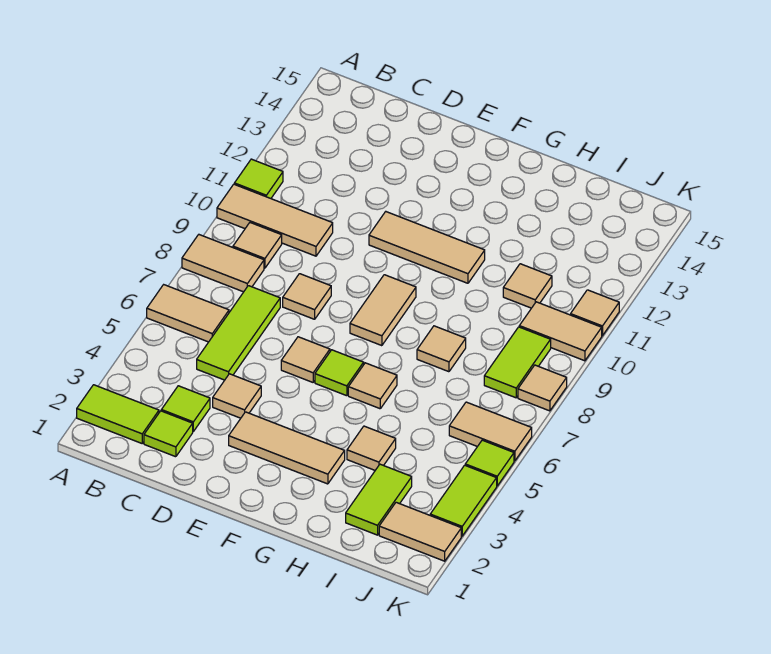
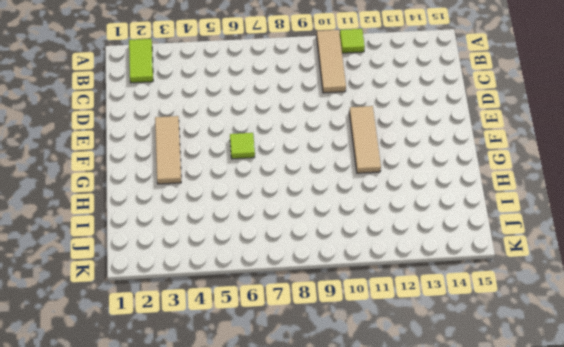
none -> tan 1x2 tile [147,285,229,342]
none -> tan 1x2 tile [182,235,264,292]
none -> tan 1x1 tile [233,223,282,268]

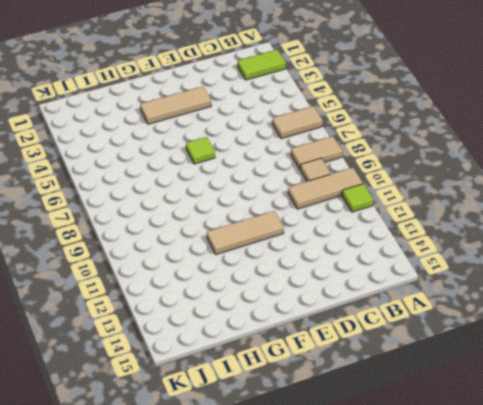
none -> lime 1x1 tile [144,411,193,457]
none -> lime 1x1 tile [161,386,210,431]
none -> lime 1x3 tile [197,286,280,380]

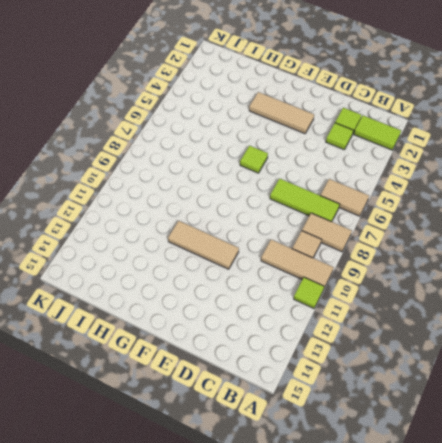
lime 1x3 tile [270,179,340,222] -> lime 1x3 tile turned to [197,286,280,380]
none -> tan 1x1 tile [213,374,261,418]
none -> tan 1x1 tile [283,274,331,319]
none -> tan 1x1 tile [281,337,330,382]

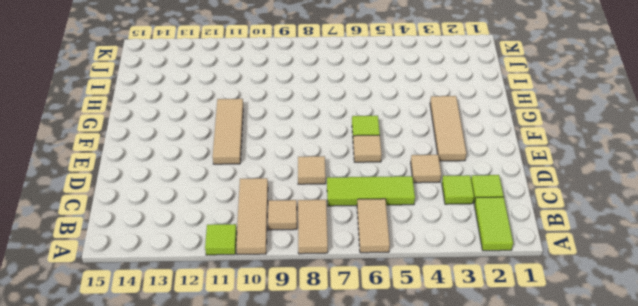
none -> tan 1x2 tile [350,275,416,346]
none -> tan 1x1 tile [348,363,397,409]
none -> tan 1x1 tile [347,426,396,470]

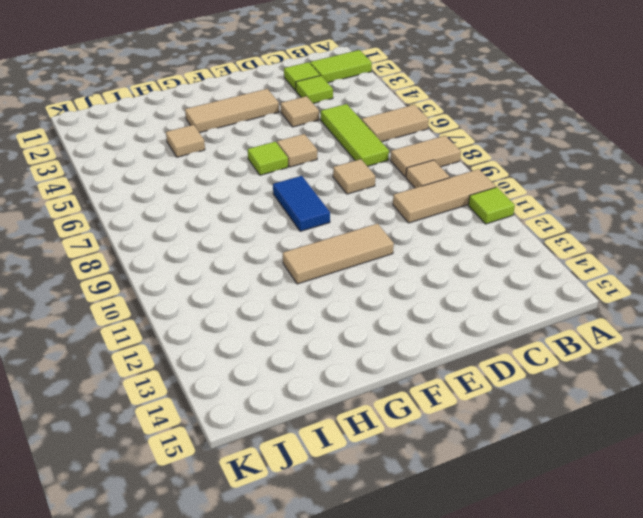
blue 1x2 tile [273,176,330,231] -> tan 1x2 tile [350,275,416,346]
none -> tan 1x1 tile [348,363,397,409]
none -> tan 1x1 tile [417,326,466,372]
none -> lime 1x2 tile [346,464,412,535]

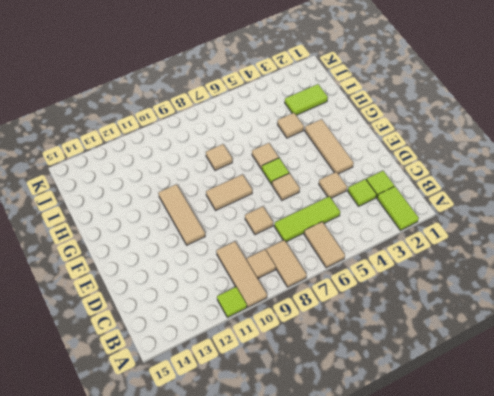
none -> tan 1x1 tile [503,264,552,308]
none -> tan 1x2 tile [379,502,461,561]
none -> tan 1x2 tile [449,402,532,461]

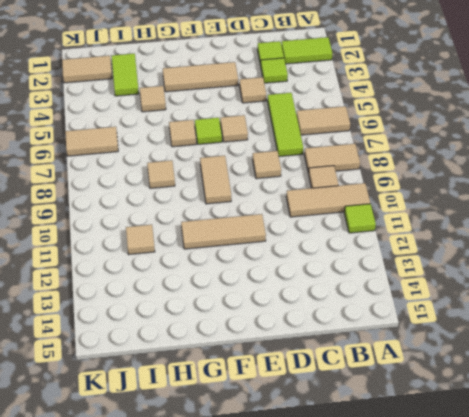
none -> lime 1x2 tile [484,327,551,398]
none -> tan 1x2 tile [519,302,602,361]
none -> lime 1x2 tile [430,465,497,536]

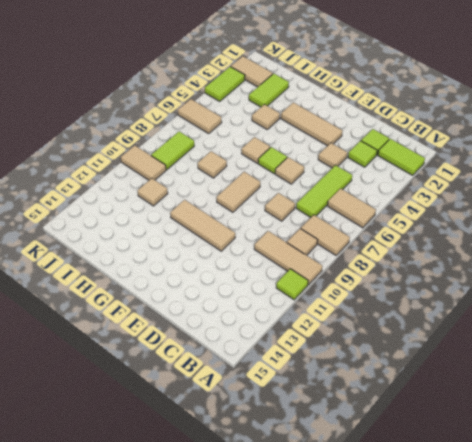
none -> lime 1x1 tile [465,440,514,486]
none -> tan 1x1 tile [518,365,567,411]
none -> tan 1x1 tile [571,290,619,336]

